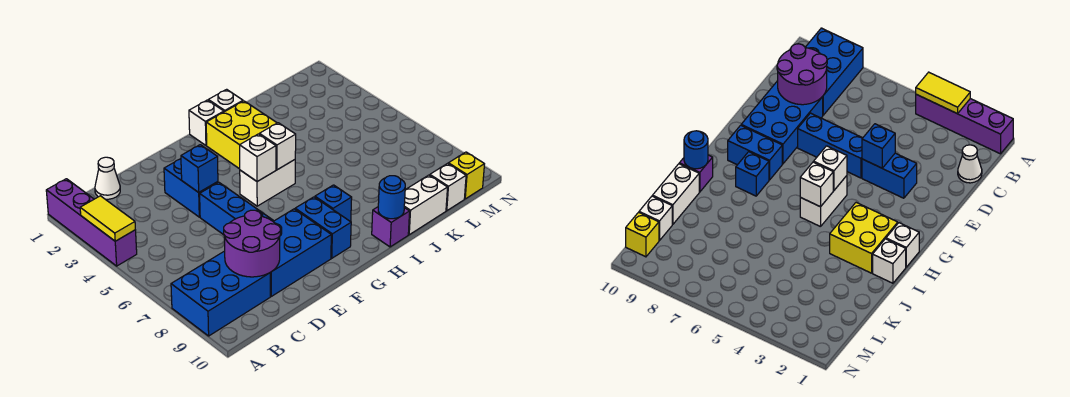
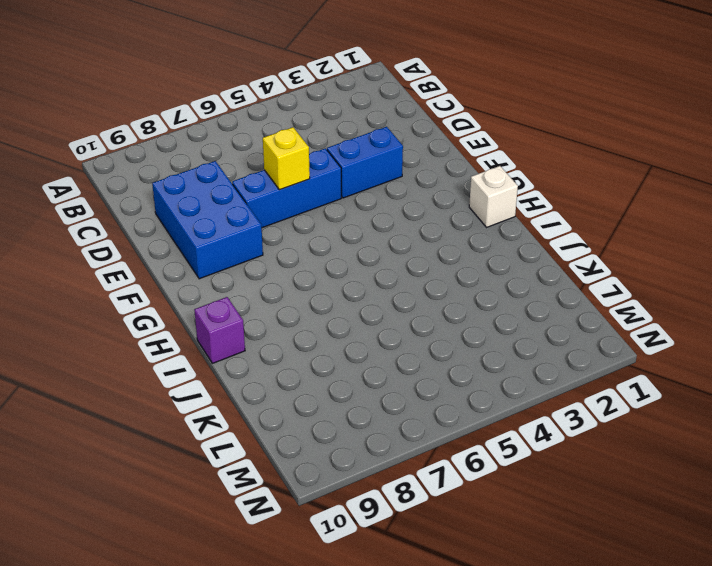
yellow 1x1 brick [263,127,310,190] -> yellow 1x1 brick moved to [448,152,484,199]
none -> purple 1x4 brick [46,179,137,266]
none -> blue 2x3 brick [171,251,270,336]
none -> white 1x1 cone [95,157,120,199]

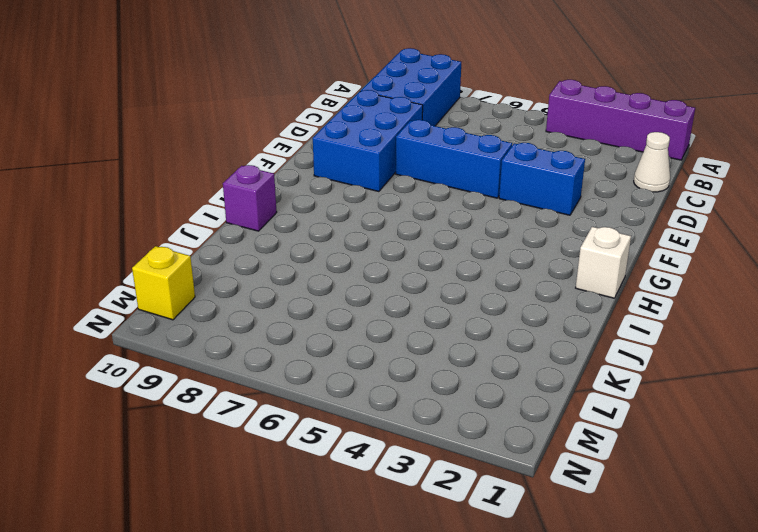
none -> white 1x2 brick [240,160,295,206]
none -> blue 1x2 brick [295,197,351,258]
none -> yellow 2x2 brick [206,101,277,169]

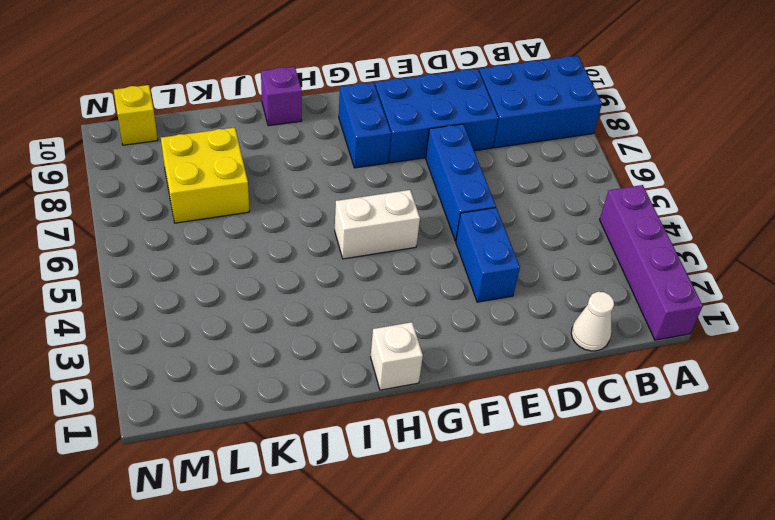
yellow 2x2 brick [161,128,249,223] -> yellow 2x2 brick moved to [206,101,277,169]
none -> blue 1x1 brick [315,185,352,222]
none -> white 1x1 brick [208,89,243,112]
none -> white 1x2 brick [404,175,448,235]

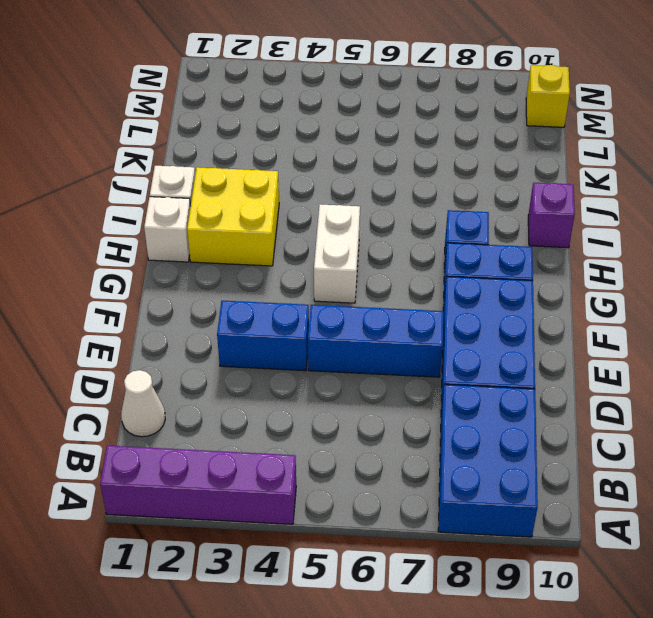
none -> white 1x2 brick [404,175,448,235]
none -> white 1x1 brick [430,164,466,211]
none -> yellow 1x2 tile [80,196,135,241]

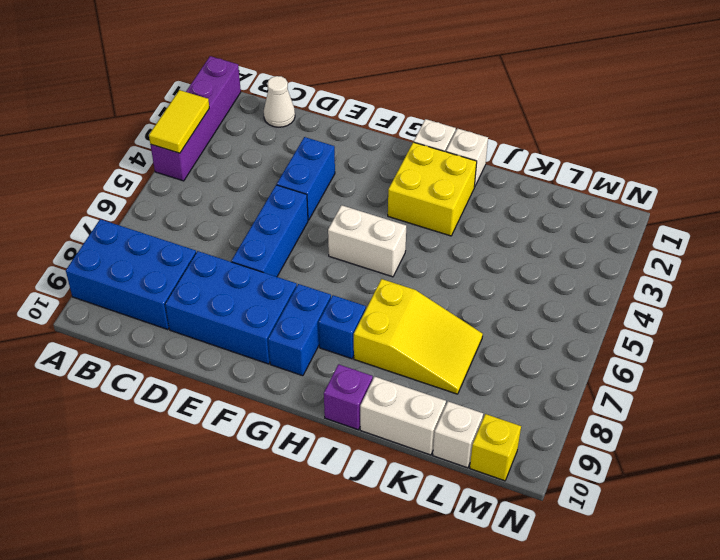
yellow 2x3 slope [354,279,483,394] -> none
none -> purple 2x2 round brick [224,210,280,277]
none -> blue 1x1 brick [181,145,218,192]
none -> white 1x1 brick [240,134,276,182]

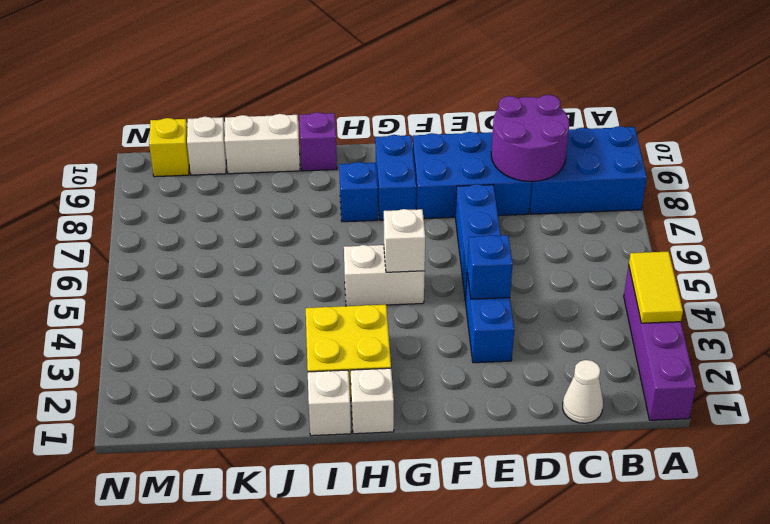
none -> white 1x1 brick [259,123,296,170]
none -> blue 1x1 round brick [378,176,405,219]

